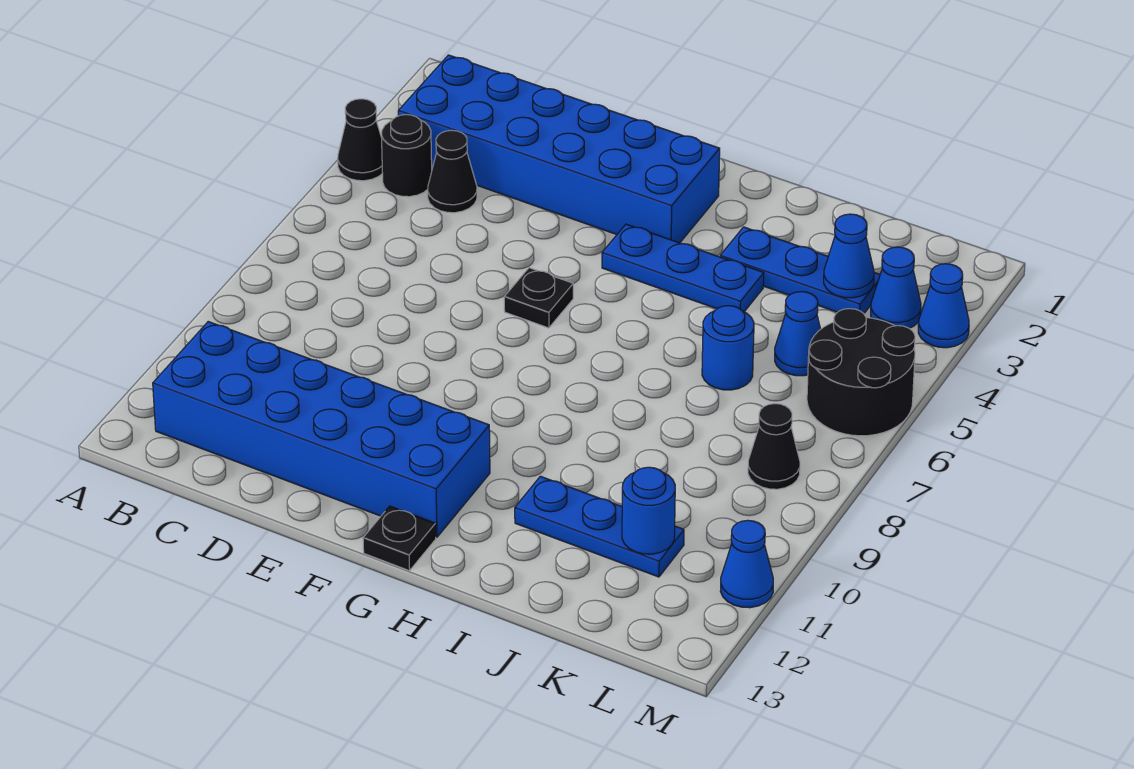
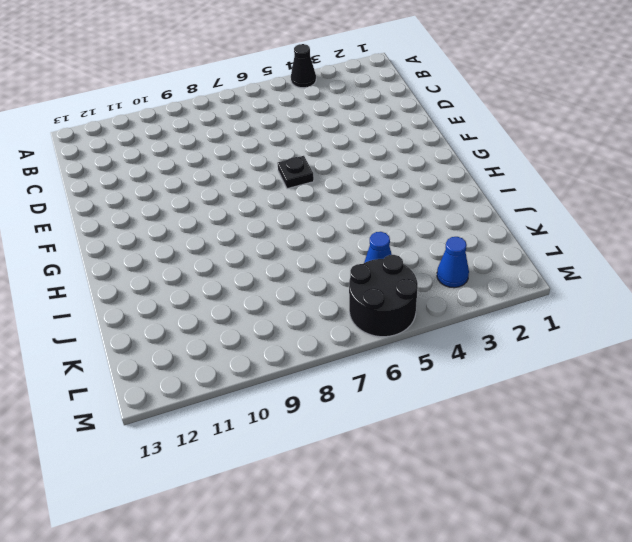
none -> blue 2x6 brick [398,55,720,243]
none -> black 1x1 round brick [382,115,432,197]
none -> blue 2x6 brick [153,322,490,537]

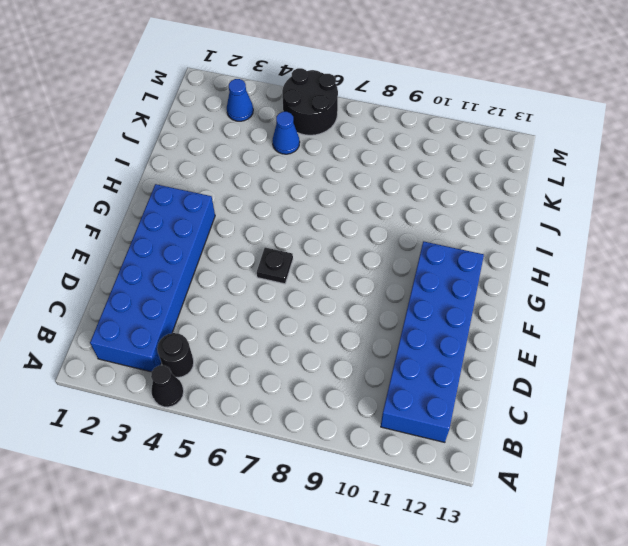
none -> black 1x1 cone [428,130,477,213]
none -> blue 1x3 plate [602,224,764,312]
none -> black 1x1 plate [363,506,436,571]

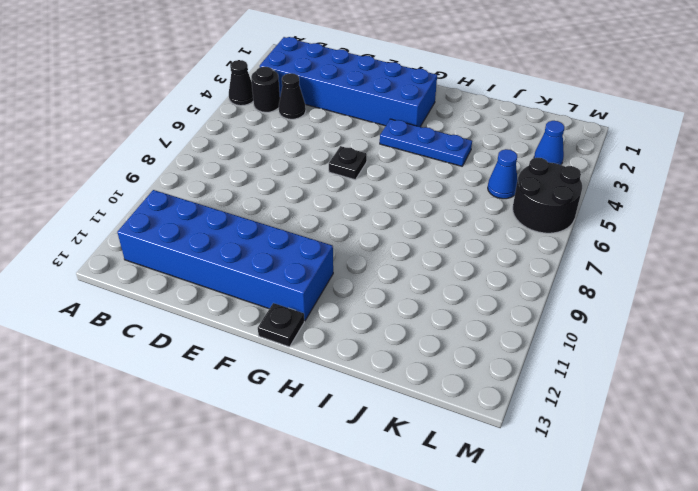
none -> blue 1x3 plate [720,227,880,313]
none -> blue 1x3 plate [515,476,684,577]
none -> blue 1x1 round brick [702,306,754,390]

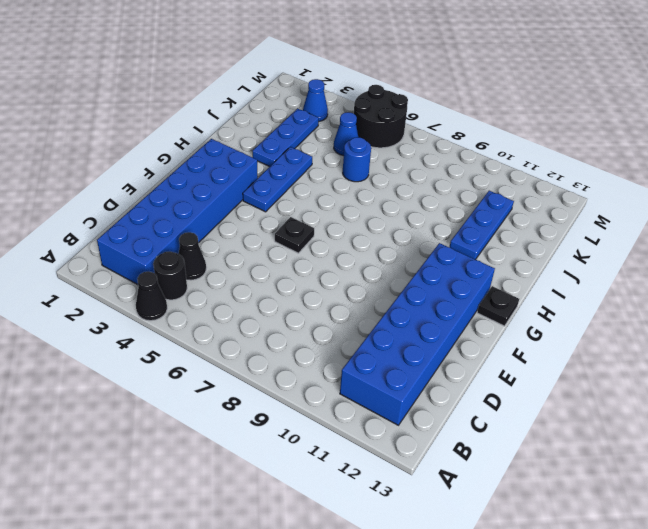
none -> black 1x1 cone [748,404,800,489]
none -> blue 1x1 cone [918,264,969,348]
none -> blue 1x1 cone [720,520,773,608]

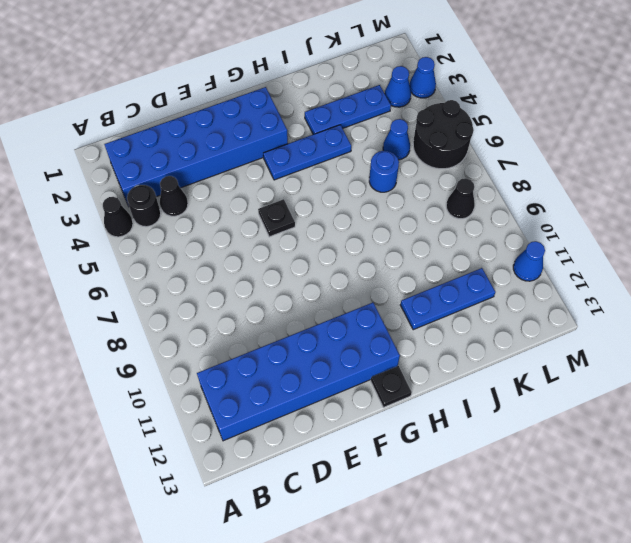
none -> blue 1x1 cone [824,214,874,298]
none -> blue 1x1 round brick [622,467,675,554]

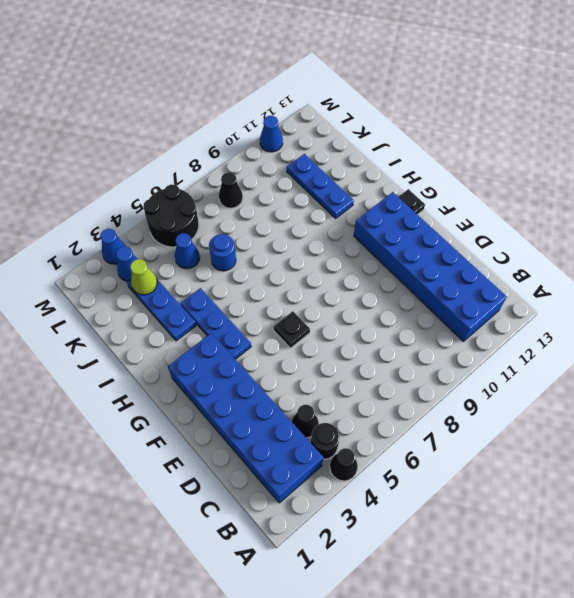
lime 1x1 cone [130,259,157,295] -> blue 1x1 cone [824,214,874,298]
none -> blue 1x1 round brick [622,467,675,554]

